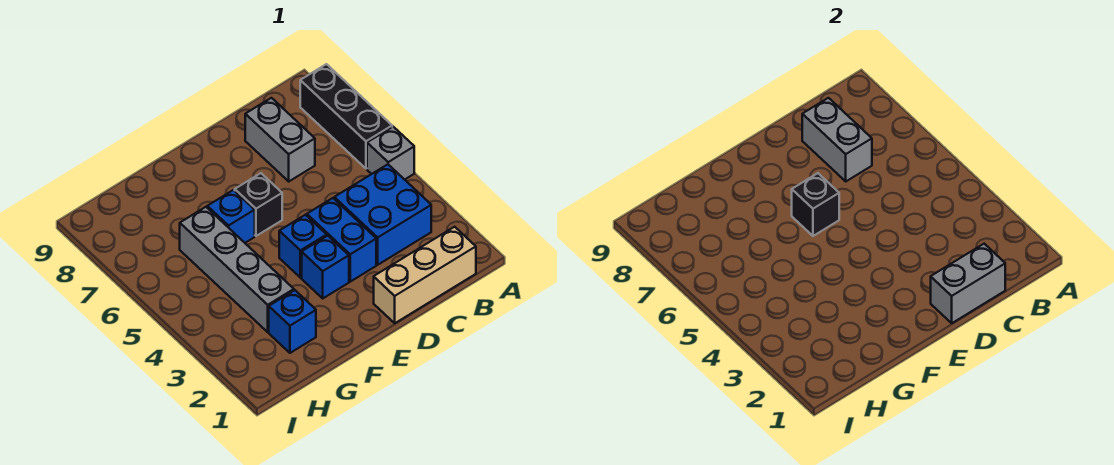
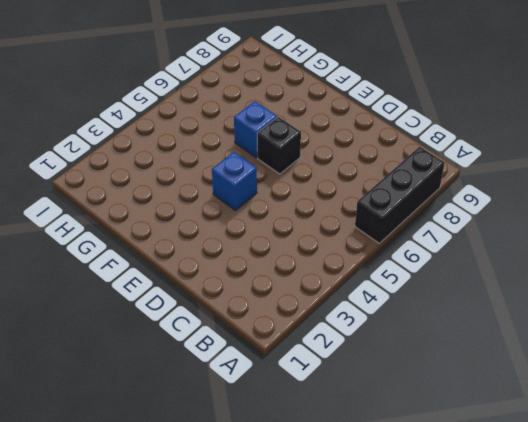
none -> grey 1x1 brick [367,127,414,180]
none -> tan 1x3 brick [374,227,476,323]
none -> blue 2x2 brick [334,164,431,265]

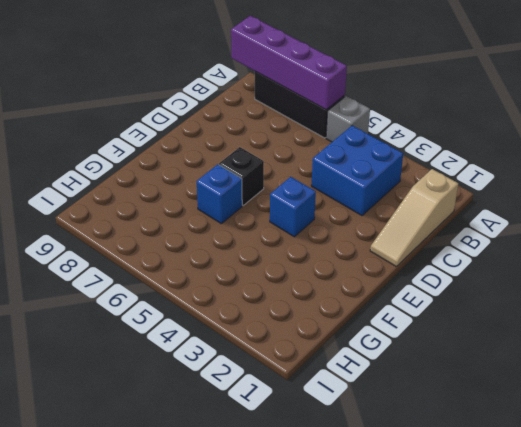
purple 1x4 brick [231,16,347,110] -> none
tan 1x3 slope [370,169,458,267] -> tan 1x3 brick [374,227,476,323]
none -> grey 1x2 brick [245,98,315,181]
none -> blue 1x2 brick [307,198,376,282]
none -> blue 1x1 brick [302,236,349,298]

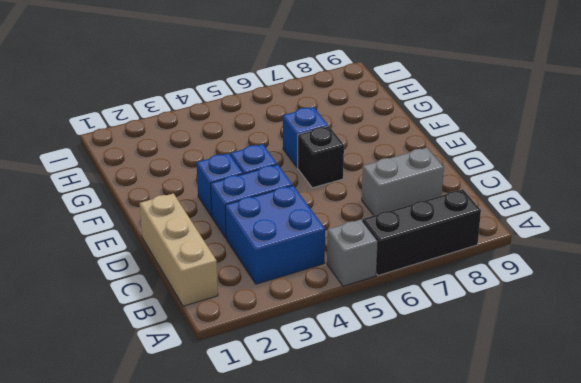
none -> blue 1x1 brick [269,290,316,353]
none -> grey 1x4 brick [180,207,294,332]
none -> grey 1x2 brick [931,244,1005,323]

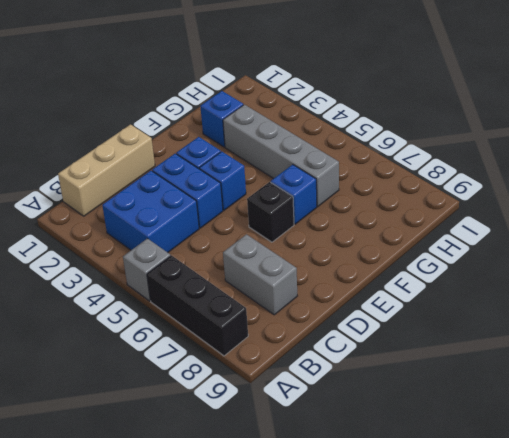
none -> grey 1x2 brick [931,244,1005,323]
none -> grey 1x2 brick [802,98,872,181]
none -> black 1x1 brick [792,173,839,236]

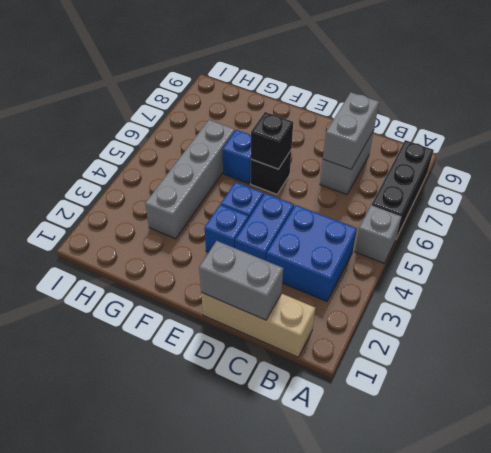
none -> blue 1x1 brick [269,290,316,353]

